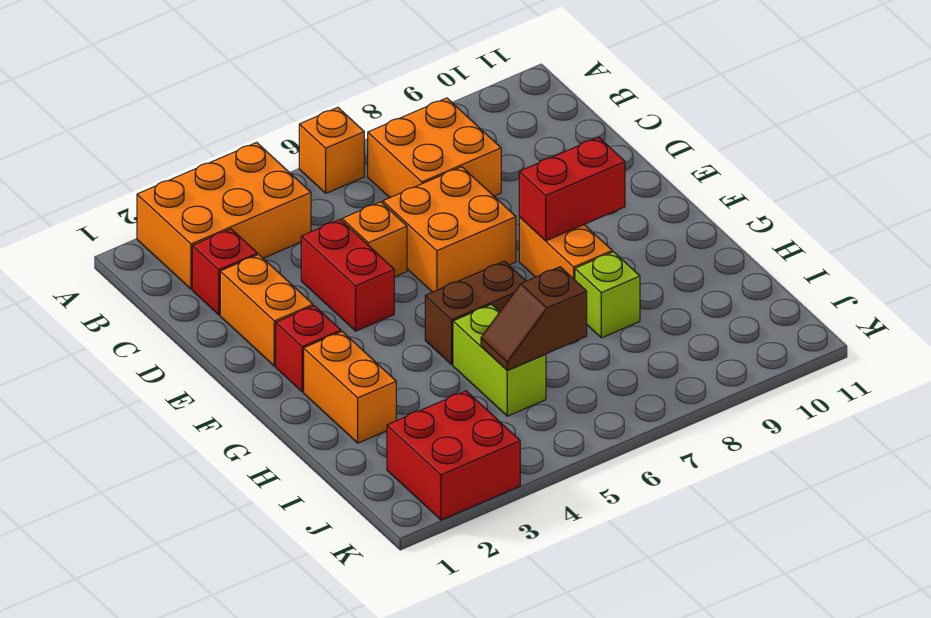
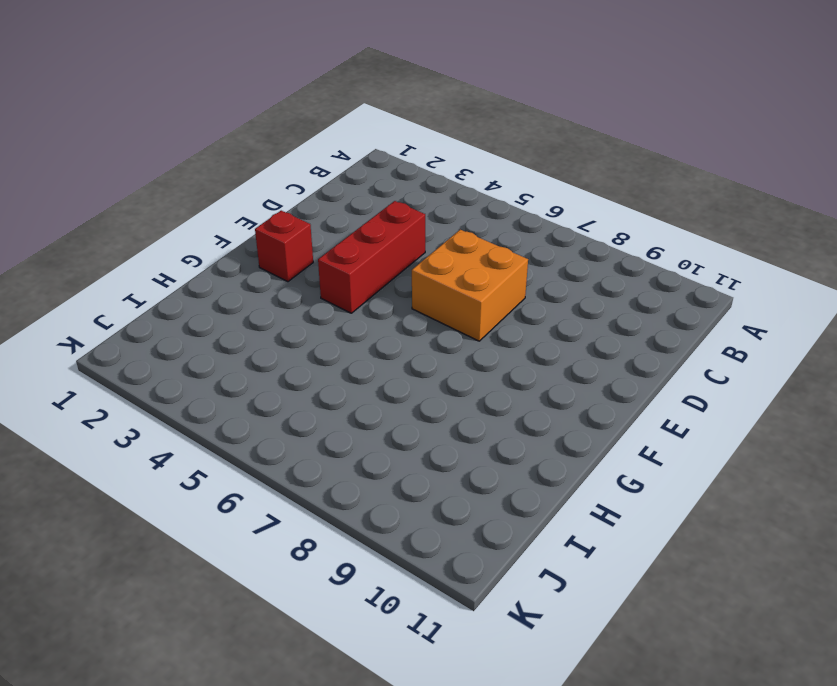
red 1x3 brick [318,201,425,313] -> red 1x2 brick [301,220,394,331]
none -> orange 2x3 brick [137,142,311,289]
none -> orange 1x1 brick [299,107,364,193]
none -> orange 2x2 brick [368,98,501,198]

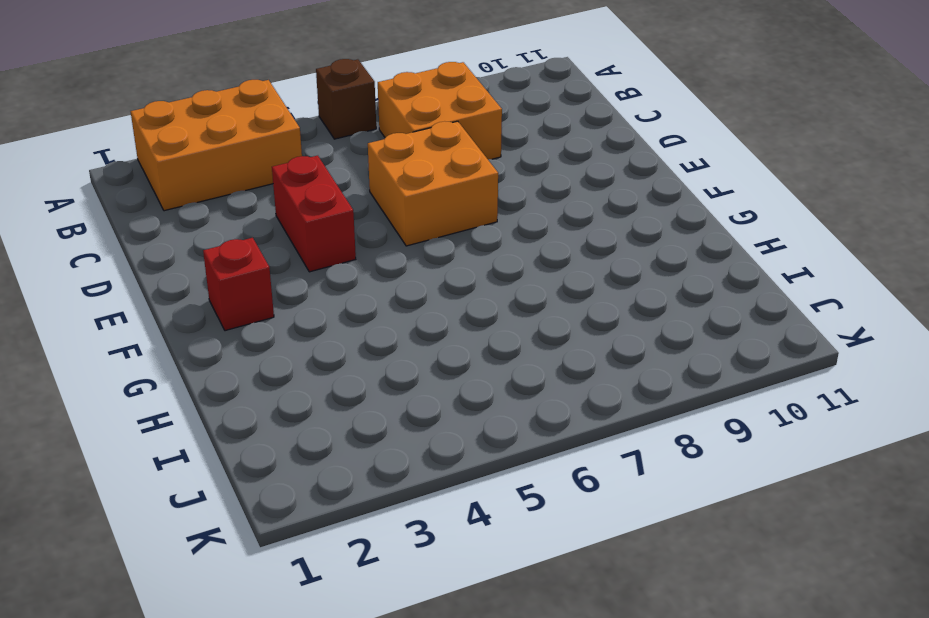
brown 1x1 brick [316,59,376,139] -> orange 1x1 brick [299,107,364,193]
none -> red 1x1 brick [192,229,258,315]
none -> orange 1x2 brick [220,255,313,366]
none -> orange 1x1 brick [342,202,407,277]

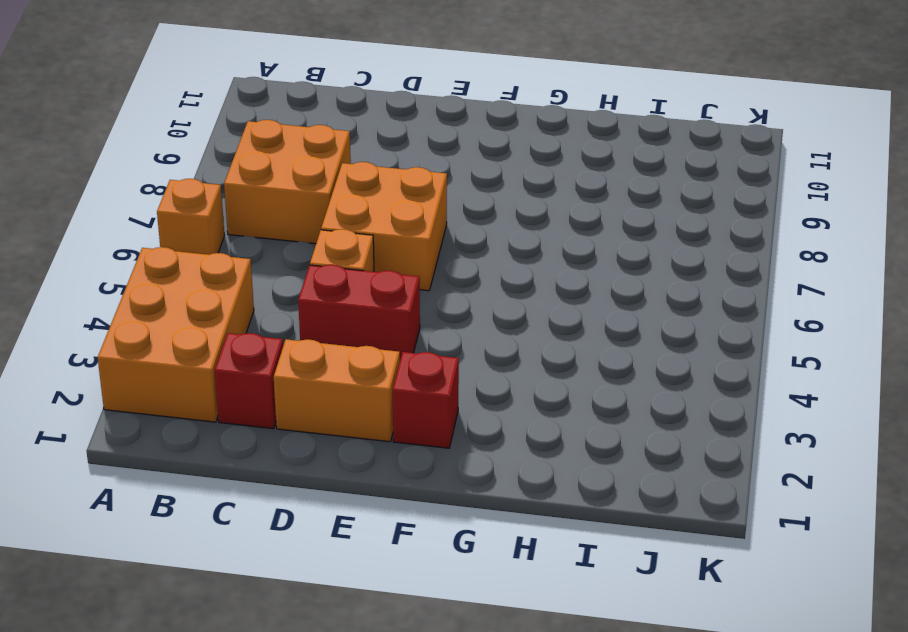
none -> orange 1x2 brick [519,217,612,280]
none -> orange 1x2 brick [304,332,396,443]
none -> brown 1x2 brick [425,261,526,365]

